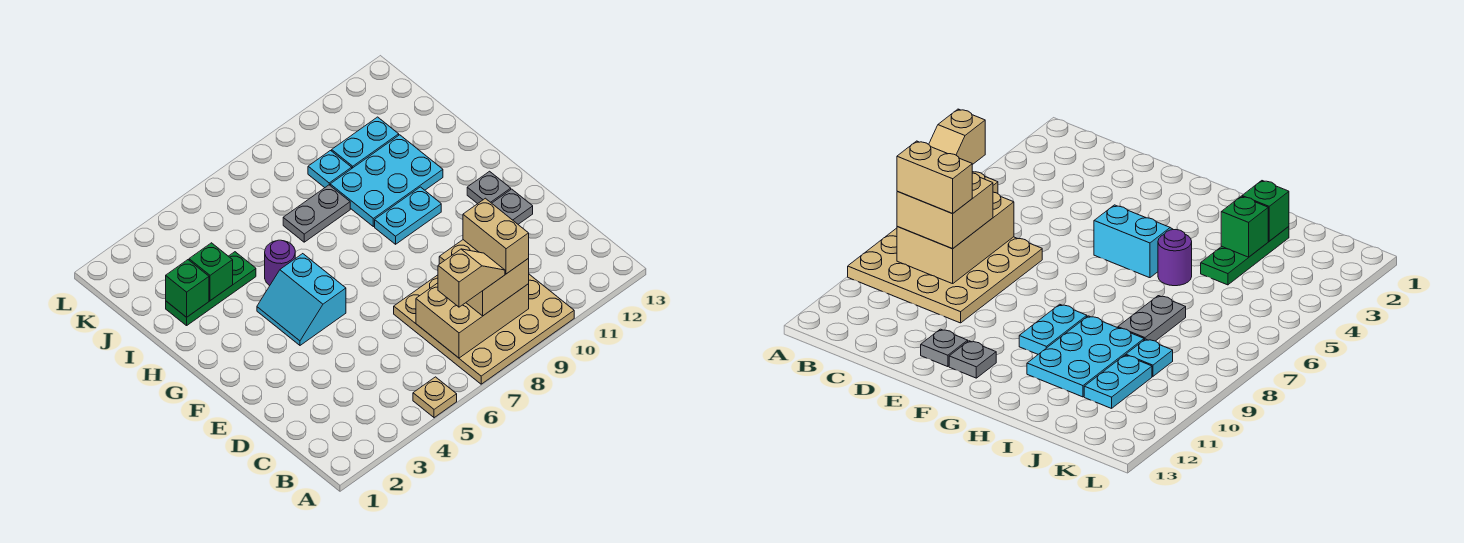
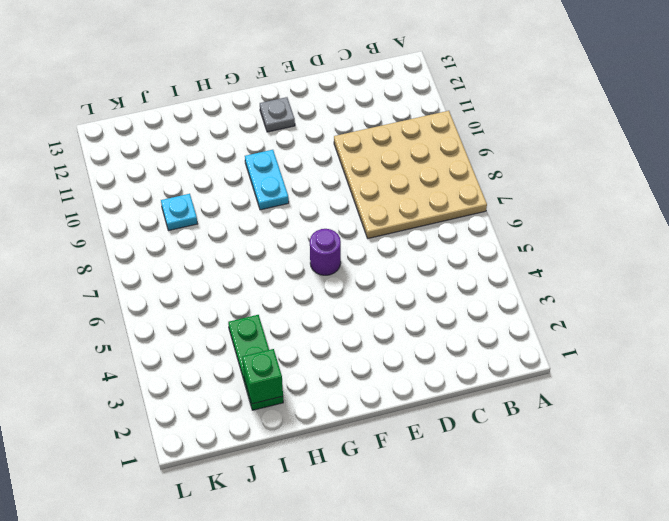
purple 1x1 round brick [310,229,341,275] -> purple 1x1 round brick moved to [265,240,295,286]
none -> tan 1x1 plate [413,377,457,418]
none -> grey 1x1 plate [492,189,533,224]
none -> cyan 2x2 slope [257,254,346,345]

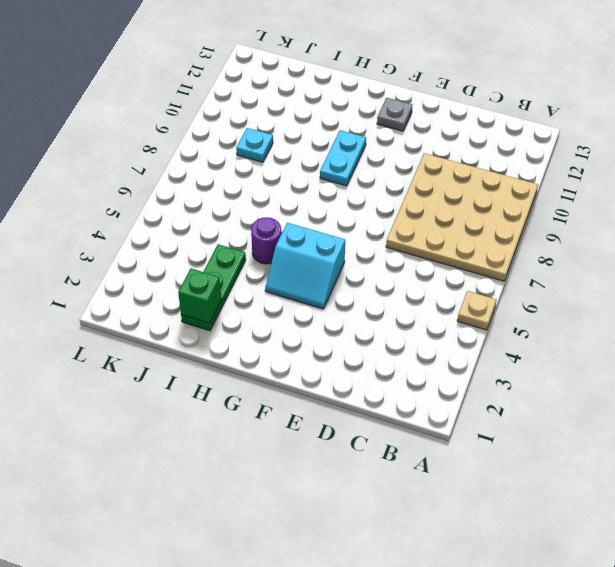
none -> grey 1x1 plate [492,189,533,224]
none -> cyan 2x3 plate [330,135,443,227]
none -> grey 1x2 plate [283,185,350,242]

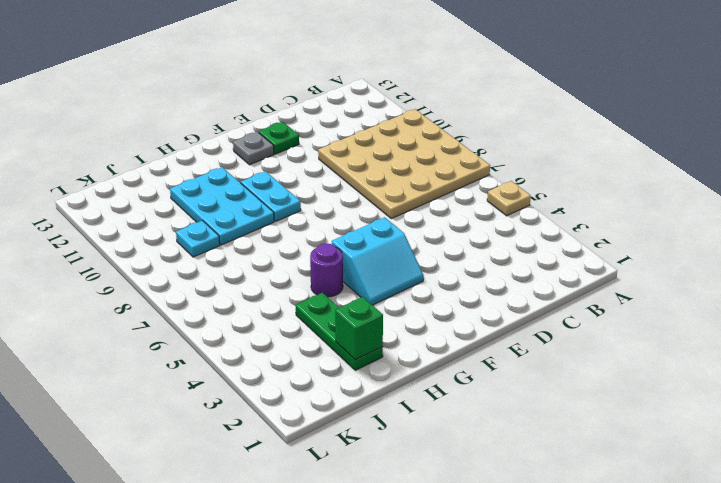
green 1x1 plate [259,122,299,154] -> grey 1x1 plate [492,189,533,224]
none -> grey 1x2 plate [283,185,350,242]
none -> cyan 1x2 plate [332,117,399,168]
none -> tan 2x3 brick [416,283,529,358]

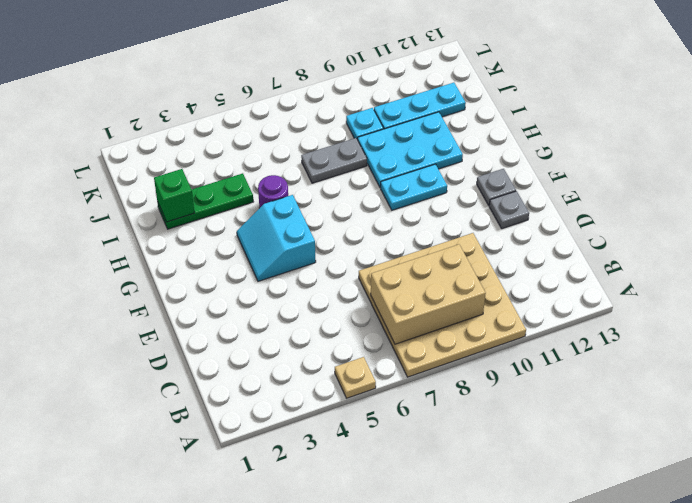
cyan 1x3 plate [374,83,466,129] -> cyan 1x2 plate [332,117,399,168]
none -> green 1x1 brick [189,243,233,301]
none -> tan 2x2 brick [439,240,529,316]
none -> tan 1x2 slope [438,249,505,307]

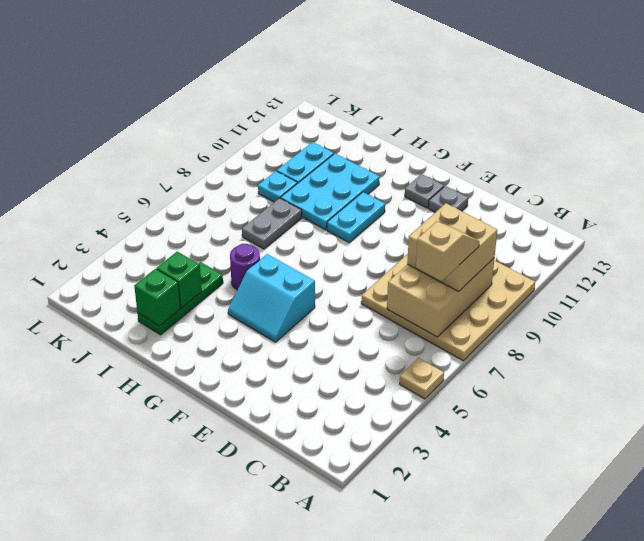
none -> tan 1x2 brick [463,198,529,274]

